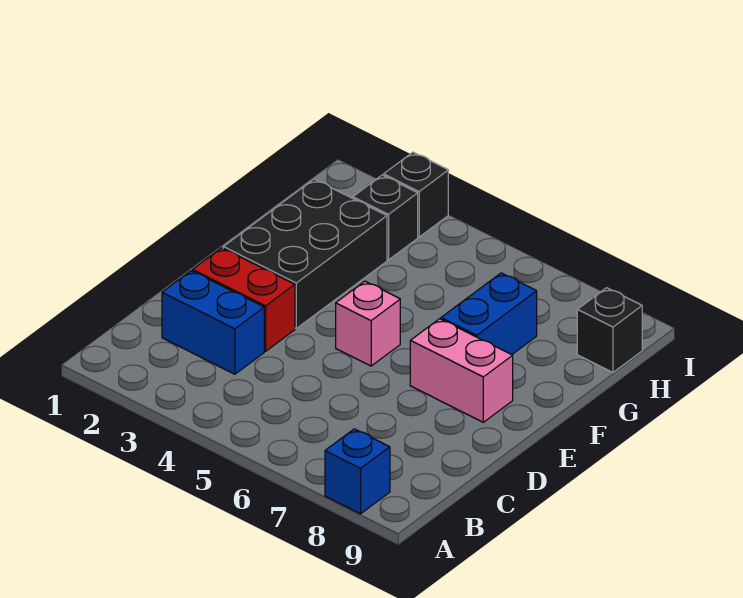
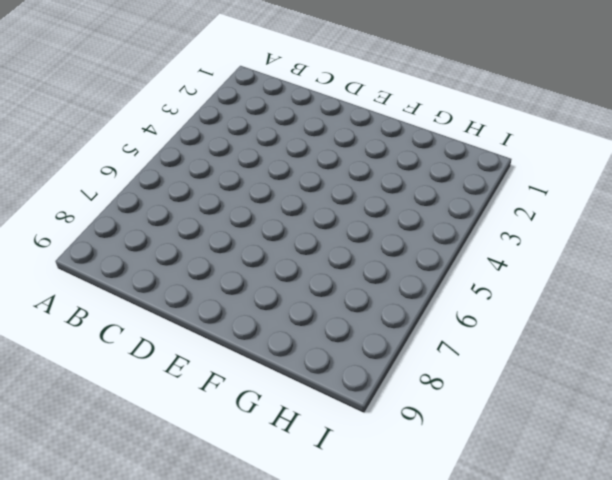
none -> blue 1x1 brick [325,429,390,514]
none -> blue 1x2 brick [162,271,264,374]

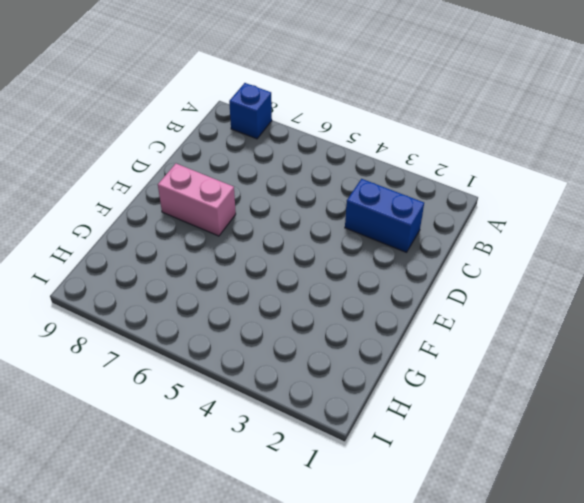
none -> red 1x2 brick [193,248,295,351]
none -> black 2x3 brick [223,179,387,328]

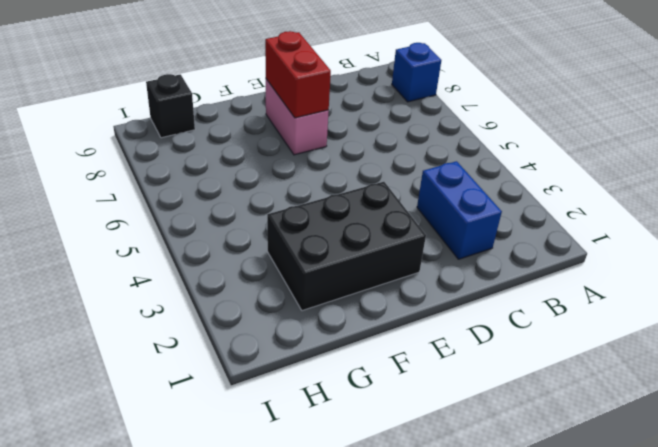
red 1x2 brick [265,31,331,118] -> red 1x2 brick moved to [193,248,295,351]
none -> pink 1x1 brick [336,281,400,366]
none -> blue 1x2 brick [441,273,537,355]

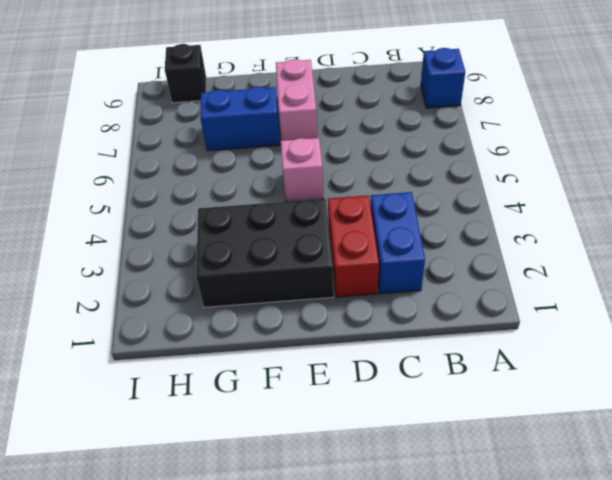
none -> black 1x1 brick [353,175,418,260]
none -> black 1x1 brick [384,152,448,237]

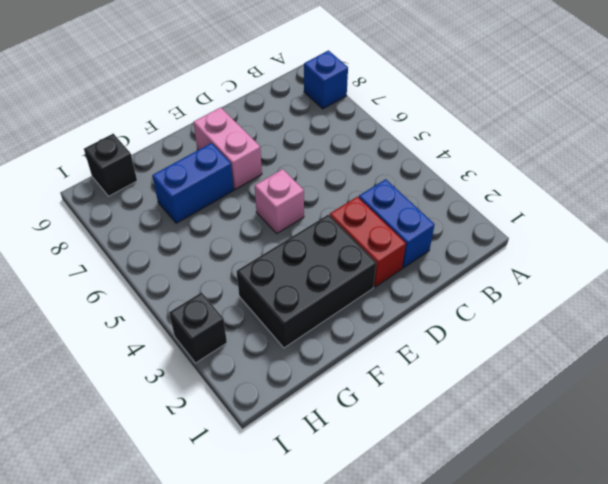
none -> black 1x1 brick [353,175,418,260]

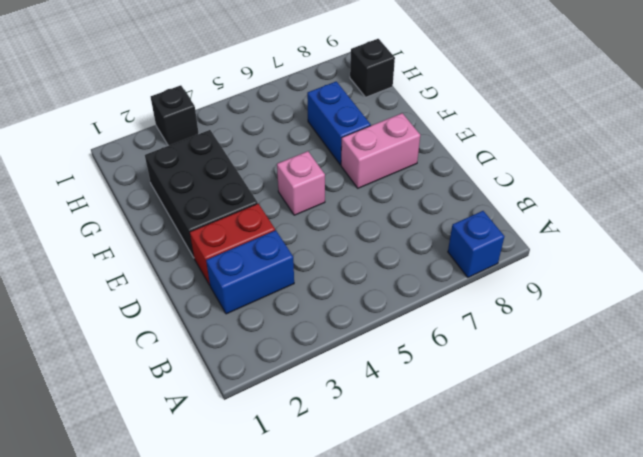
none -> black 1x1 brick [353,175,418,260]

